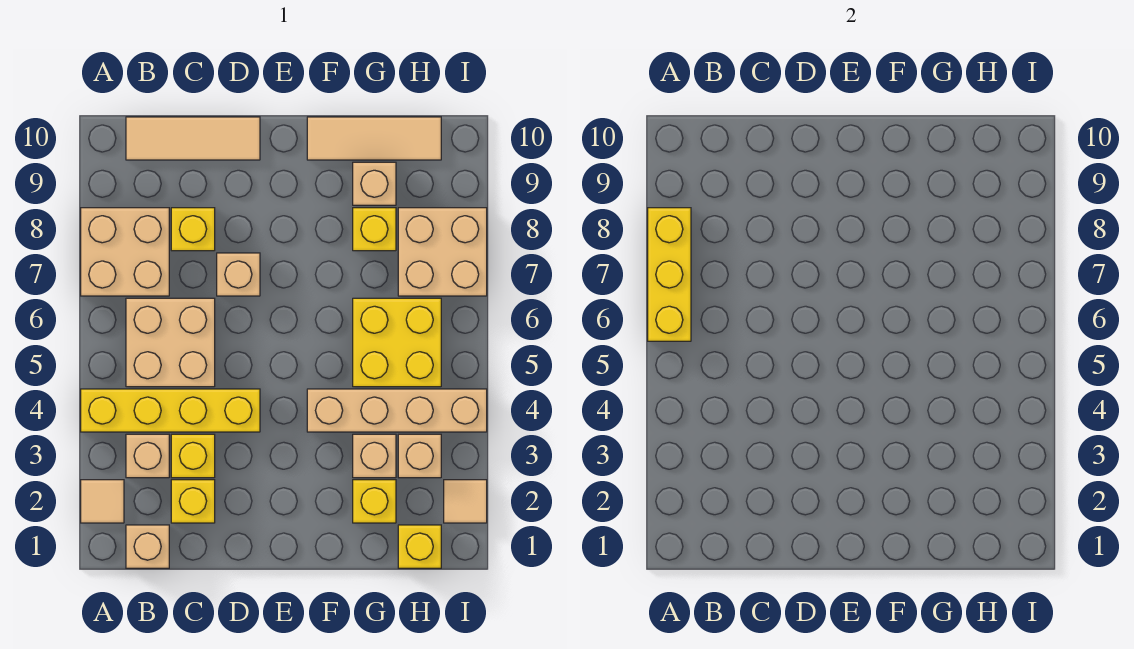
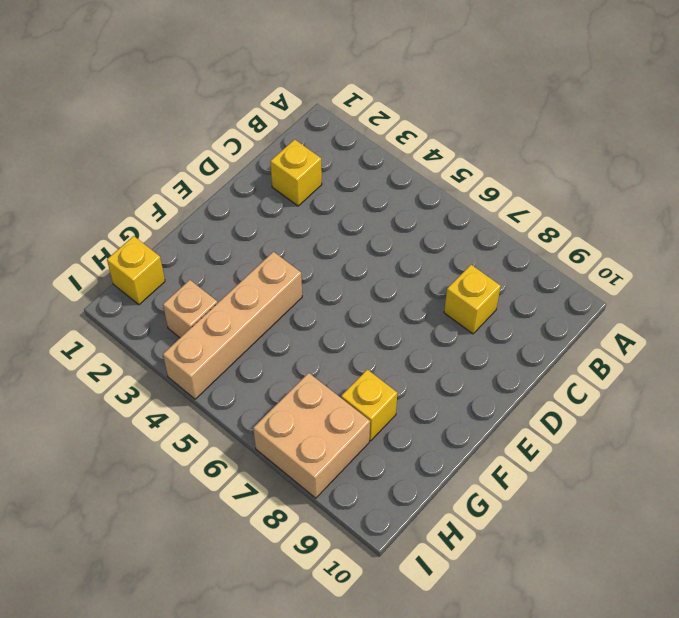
none -> tan 1x1 tile [81,480,124,523]
none -> yellow 1x4 brick [81,389,260,432]
none -> tan 2x2 brick [81,208,169,296]

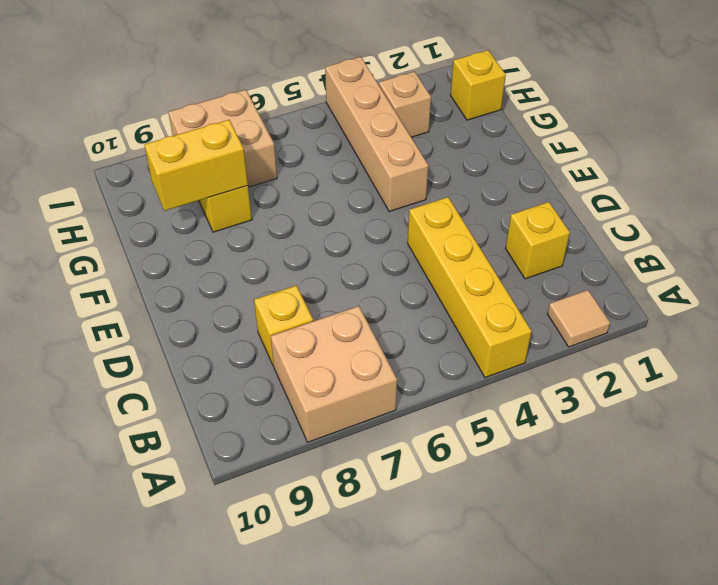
yellow 1x2 brick [144,120,248,211] -> none
none -> tan 1x1 brick [126,525,169,568]
none -> tan 1x1 brick [126,434,169,478]
none -> tan 2x2 brick [126,298,215,387]

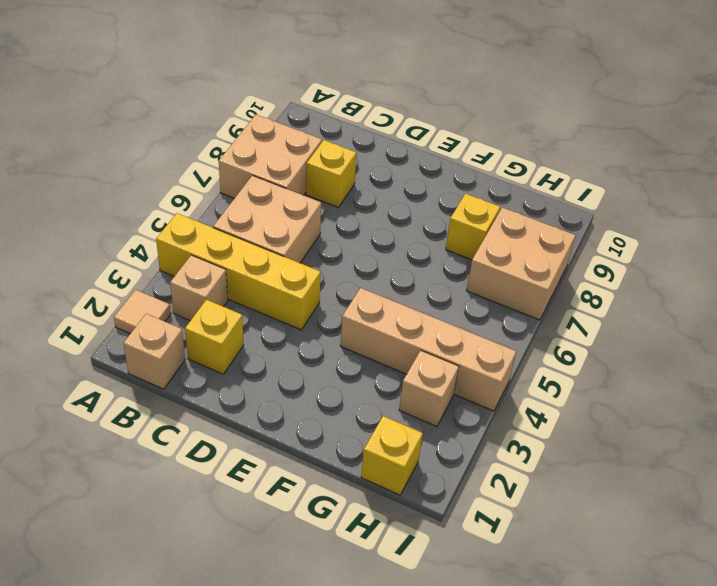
none -> tan 1x3 tile [126,117,260,160]
none -> yellow 1x1 brick [171,434,215,478]
none -> tan 1x1 brick [217,253,260,296]

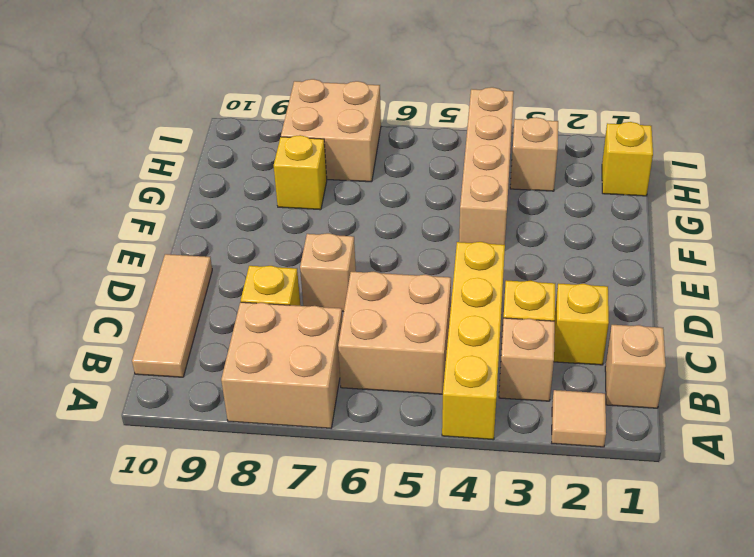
none -> tan 1x3 tile [307,117,441,160]
none -> yellow 1x1 brick [353,480,396,523]
none -> tan 1x1 brick [353,434,396,478]

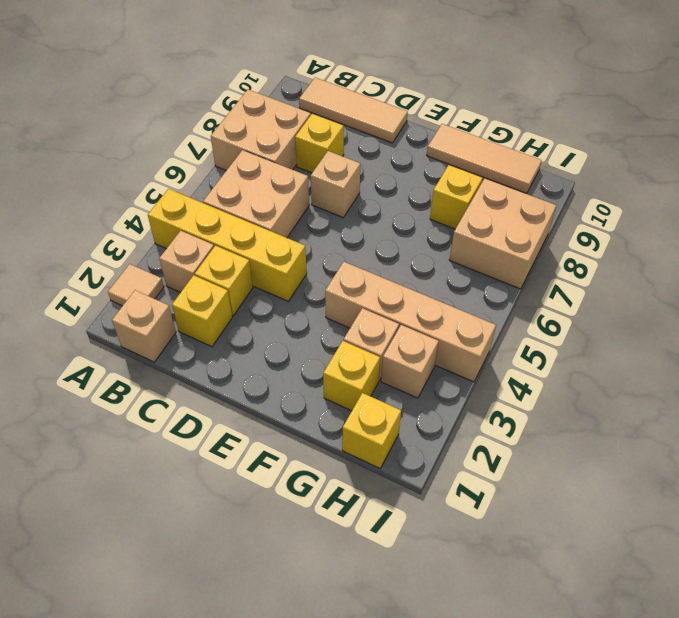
none -> yellow 2x2 brick [353,298,441,387]
none -> tan 1x1 brick [353,162,396,205]
none -> tan 1x1 tile [444,480,487,523]

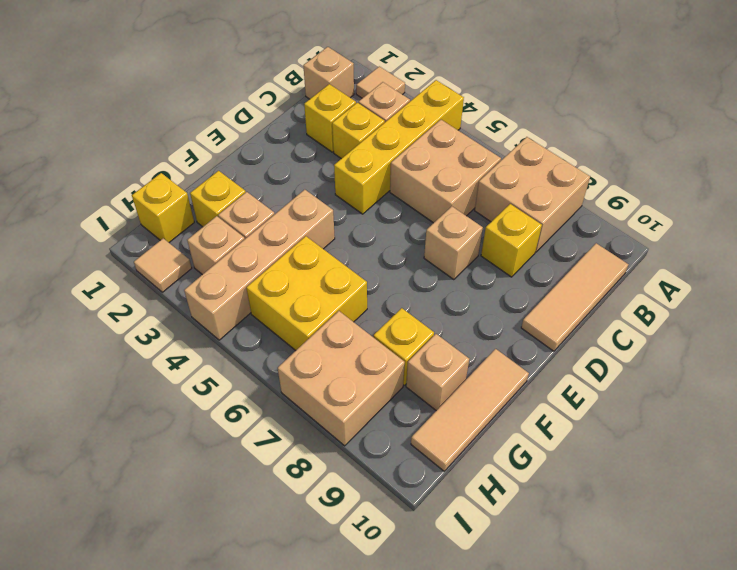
none -> yellow 1x3 brick [648,208,691,341]

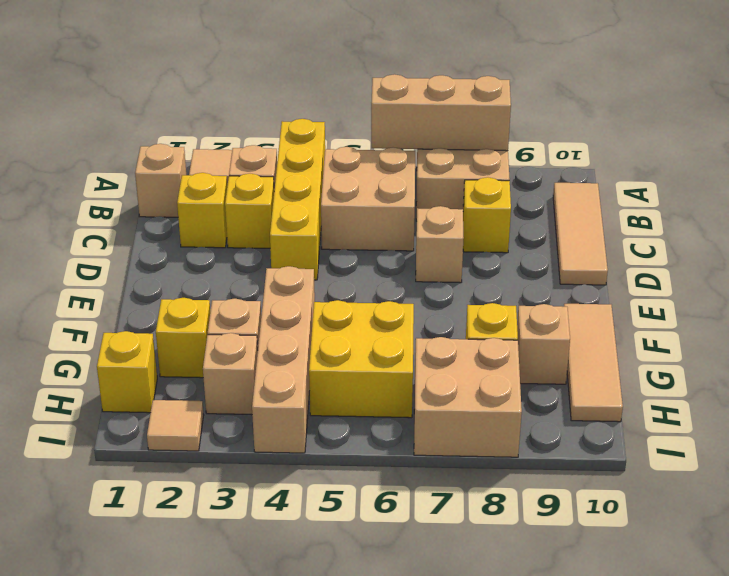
tan 1x3 brick [371,74,511,151] -> yellow 1x3 brick [648,208,691,341]

